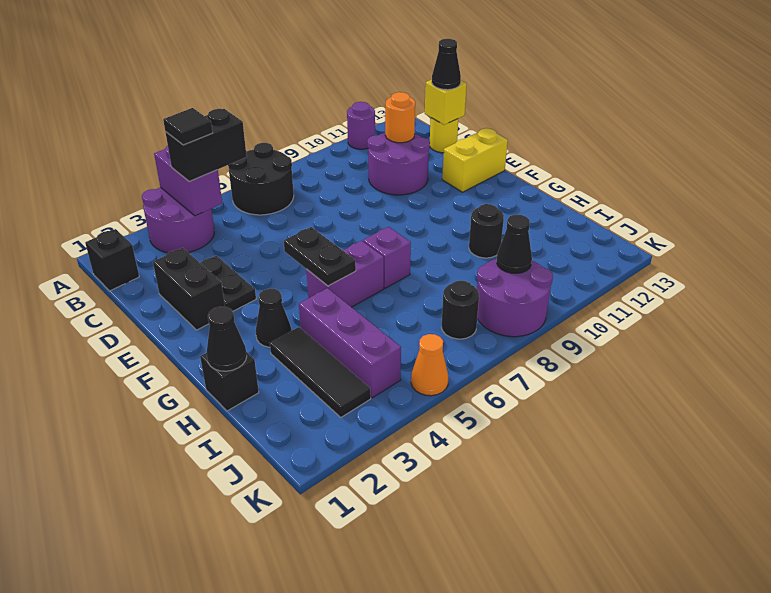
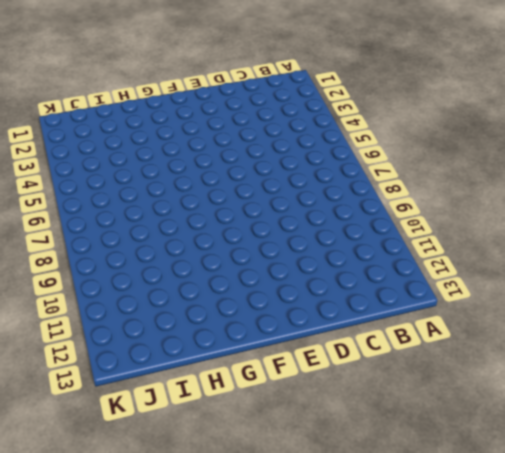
none -> purple 2x2 round brick [142,187,214,253]
none -> black 2x2 round brick [228,143,294,215]
none -> purple 1x1 round brick [347,102,375,149]

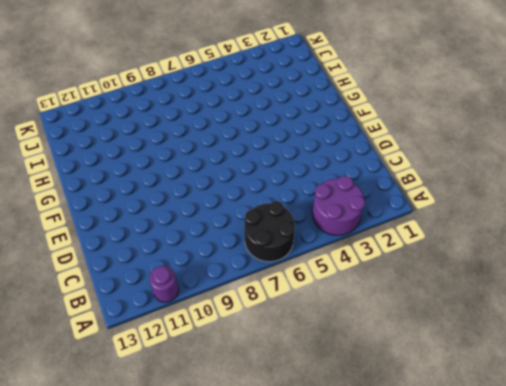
none -> black 1x1 brick [85,229,139,291]
none -> purple 2x2 round brick [367,133,430,195]
none -> yellow 1x1 round brick [430,118,458,153]

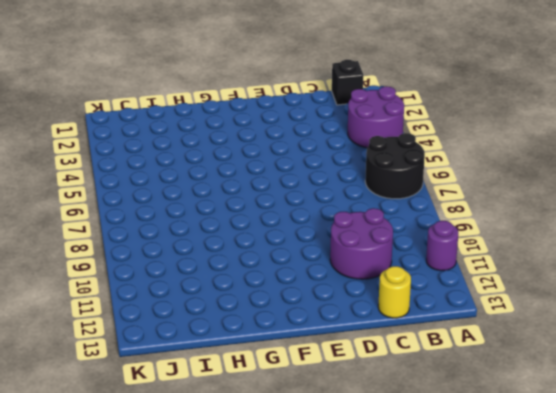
none -> black 1x2 brick [153,248,225,330]
none -> black 1x2 plate [201,256,256,311]
none -> yellow 1x2 brick [442,128,508,192]

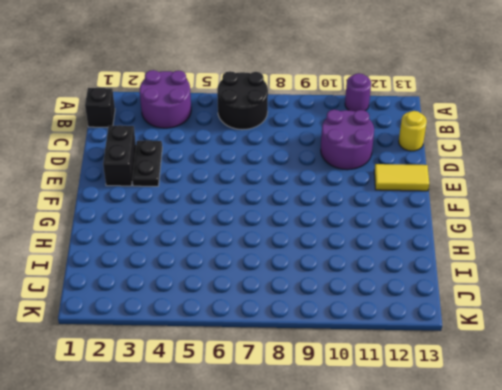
yellow 1x2 tile [374,164,429,191] -> yellow 1x2 brick [442,128,508,192]
none -> black 1x1 cone [256,289,291,347]
none -> purple 1x2 brick [306,241,384,307]
none -> purple 1x1 brick [363,227,411,288]

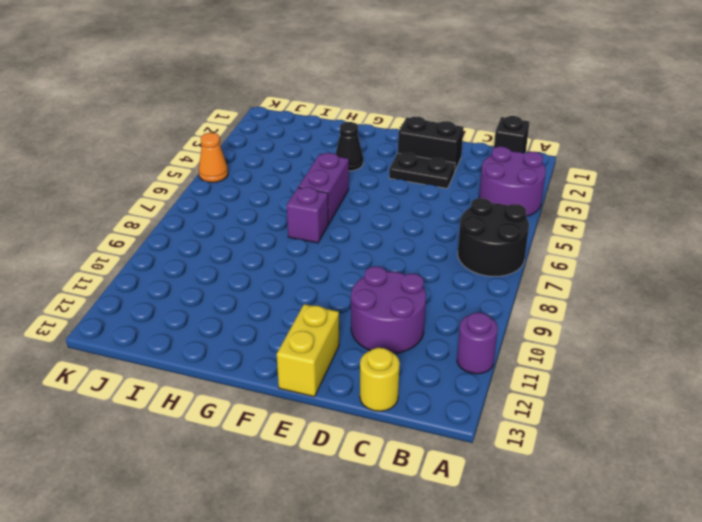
none -> black 1x1 brick [200,352,259,411]
none -> black 1x3 tile [270,327,371,417]
none -> purple 1x3 brick [299,288,401,398]

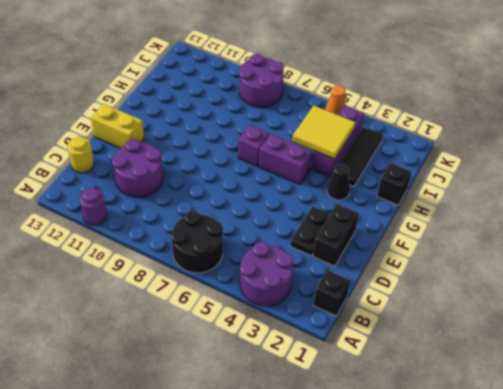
yellow 2x2 tile [292,105,355,159] -> none
none -> black 1x1 round brick [469,204,504,258]
none -> black 1x1 round brick [441,281,479,339]
none -> purple 1x2 brick [154,146,222,216]

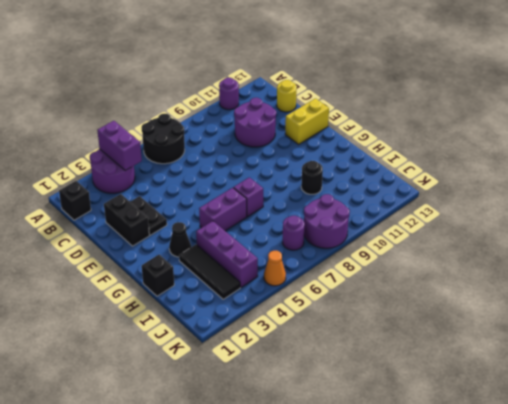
purple 1x1 round brick [283,216,305,250] -> black 1x1 round brick [441,281,479,339]
none -> orange 1x1 round brick [385,92,415,143]
none -> yellow 1x1 brick [425,80,467,125]
none -> black 1x2 plate [284,227,356,286]

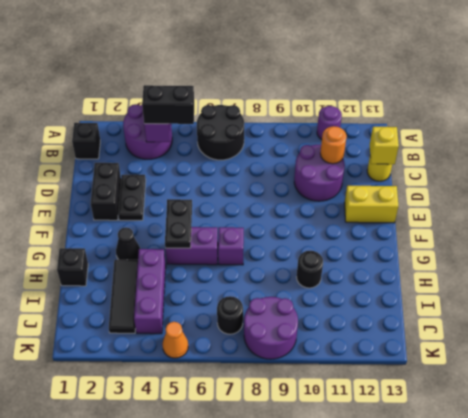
none -> black 1x1 cone [207,307,247,371]
none -> black 1x1 cone [497,215,532,273]
none -> black 1x1 cone [432,39,461,90]

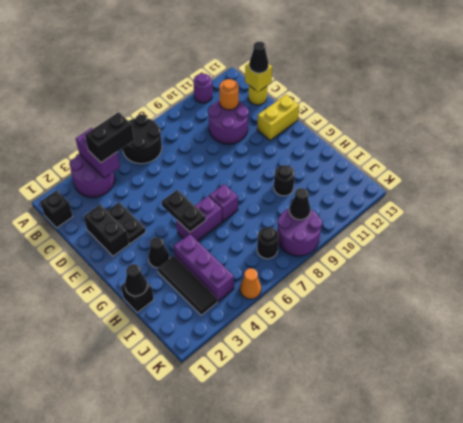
none -> black 1x1 tile [163,108,213,145]

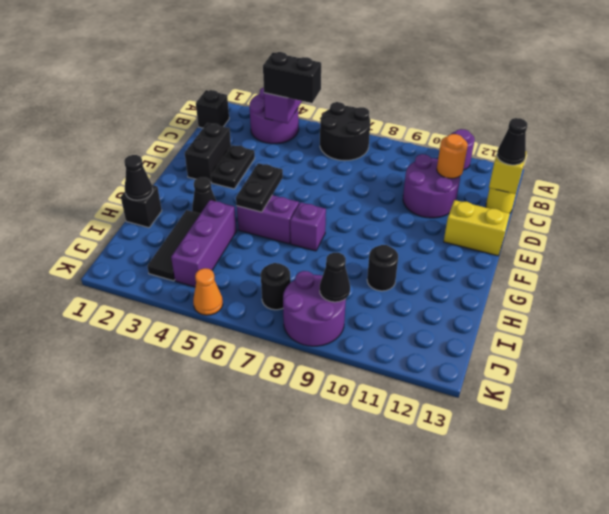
none -> black 1x1 tile [163,108,213,145]

